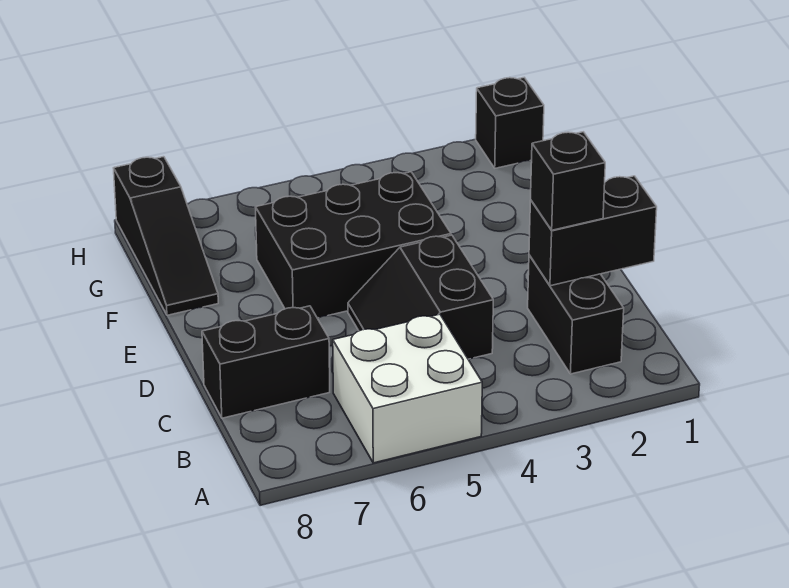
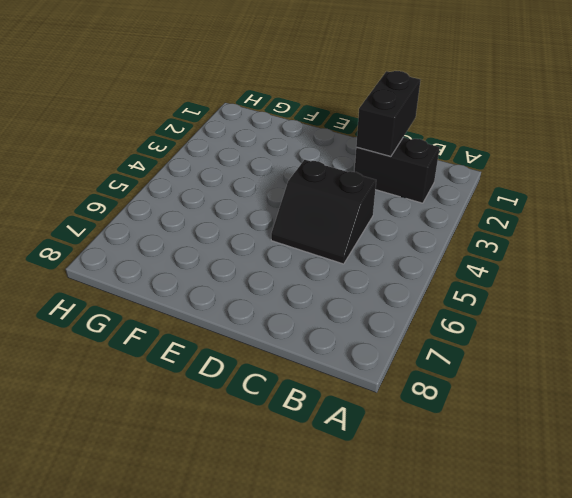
none -> white 2x2 brick [333,314,482,463]
none -> black 1x2 brick [202,306,330,418]

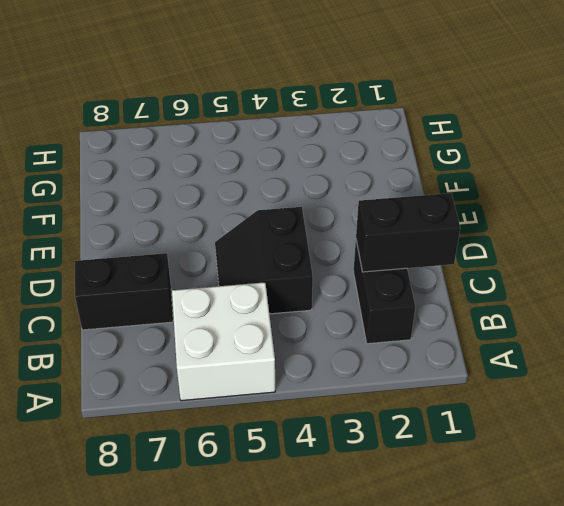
none -> black 2x3 brick [255,172,451,318]
none -> black 1x3 slope [114,157,218,315]

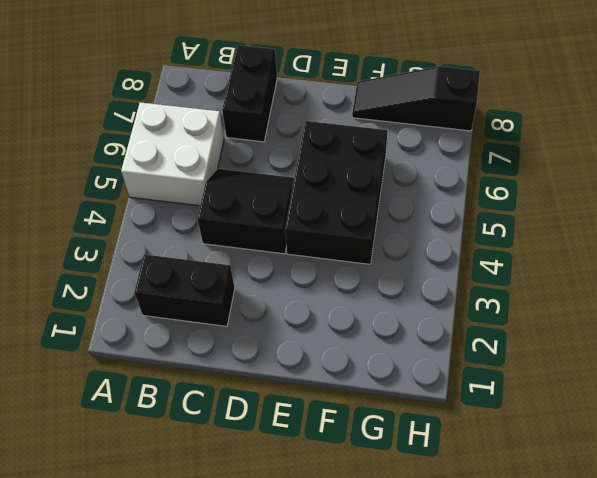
none -> black 1x1 brick [476,78,544,168]
none -> black 1x2 brick [529,176,657,286]

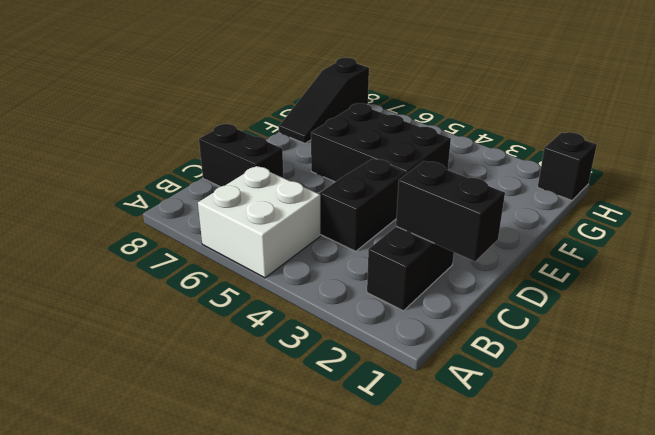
none -> black 1x1 brick [531,132,605,230]

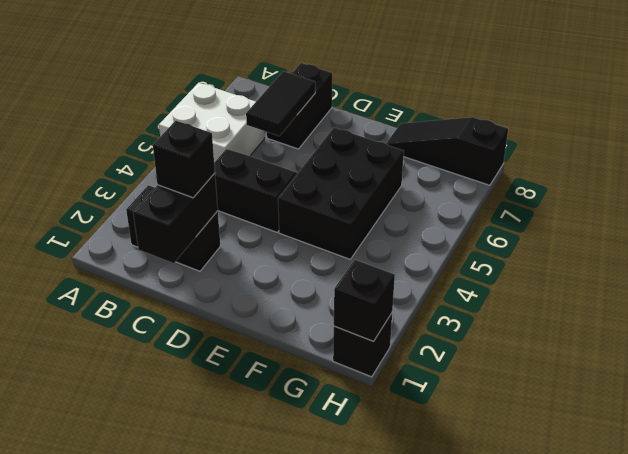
black 1x2 tile [246,71,315,136] -> none
black 1x1 brick [334,260,395,342] -> none

